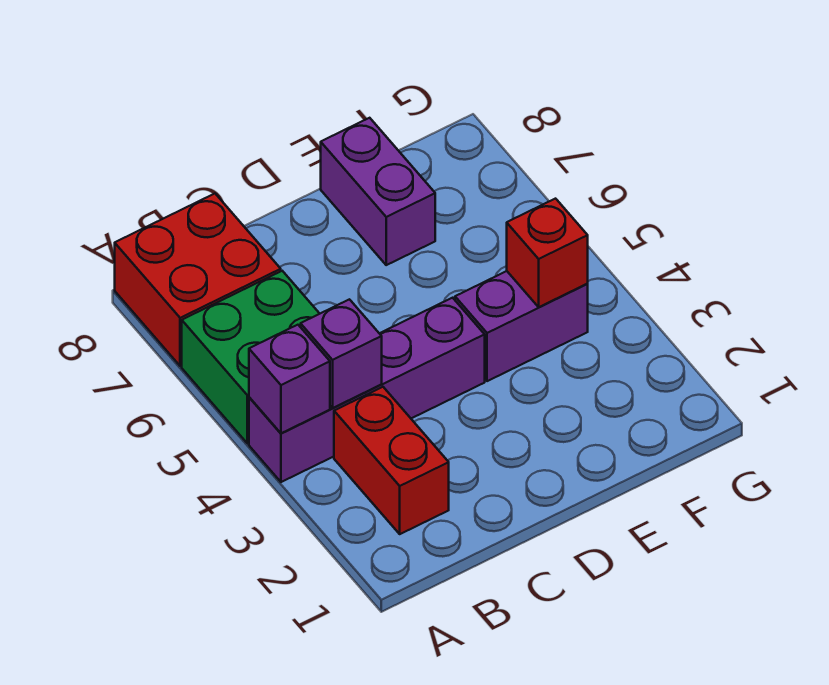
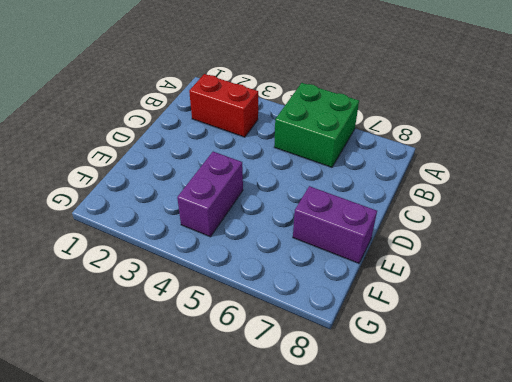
none -> purple 1x4 brick [249,298,485,482]
none -> red 2x2 brick [115,194,281,366]

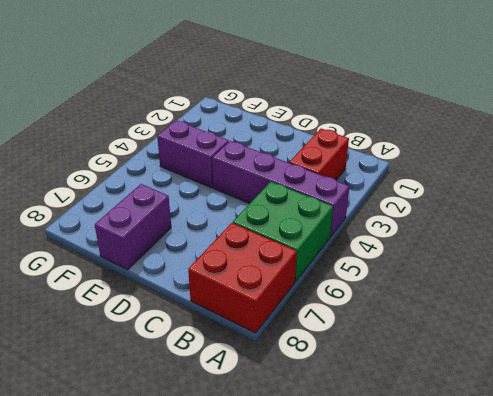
none -> purple 1x1 brick [249,325,330,433]
none -> purple 1x1 brick [301,299,382,408]

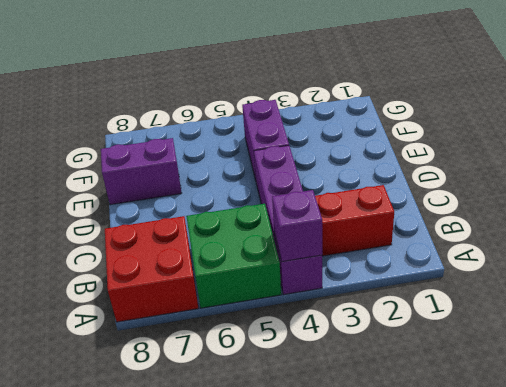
none -> purple 1x1 brick [301,299,382,408]
none -> red 1x1 brick [507,199,588,307]

